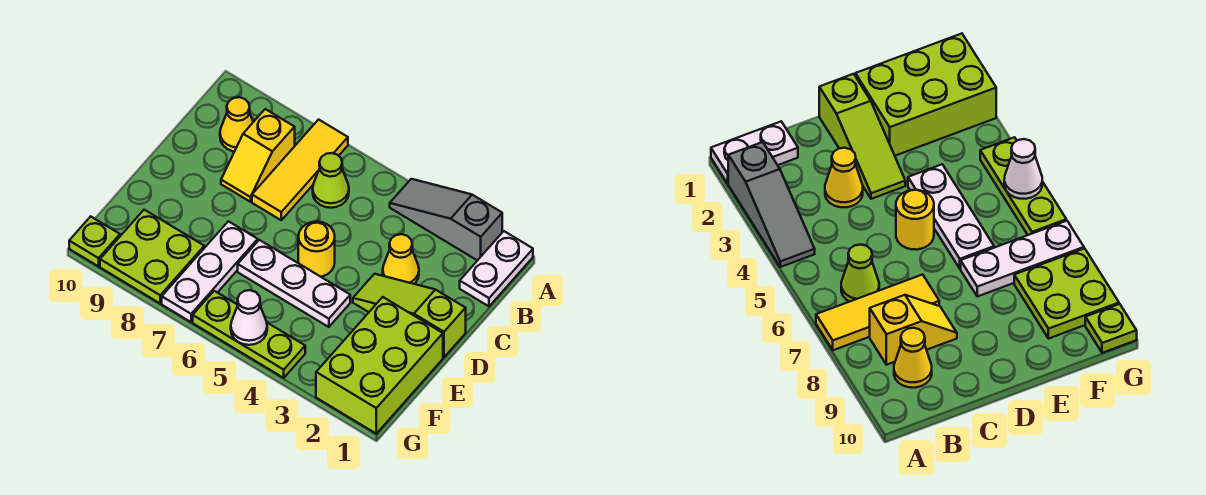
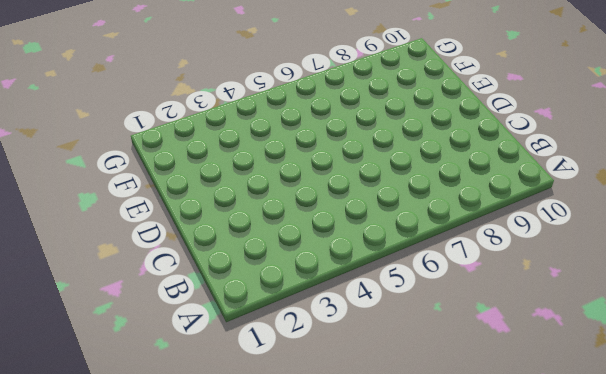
none -> white 1x2 plate [460,231,533,306]
none -> grey 1x3 slope [390,179,502,261]
none -> yellow 1x3 tile [252,120,348,220]

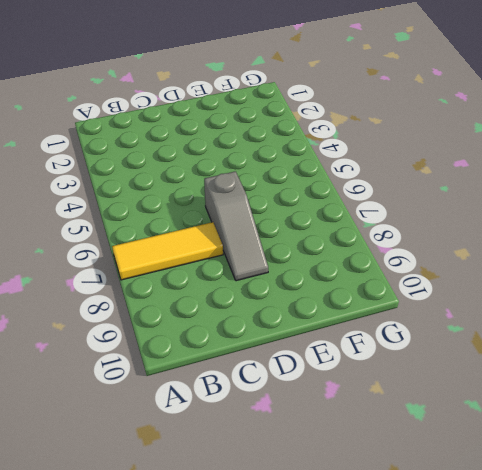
grey 1x3 slope [204,171,268,281] -> grey 1x3 slope moved to [390,179,502,261]
none -> white 1x2 plate [460,231,533,306]
none -> lime 1x1 cone [313,153,349,208]
none -> yellow 1x2 slope [221,109,295,202]

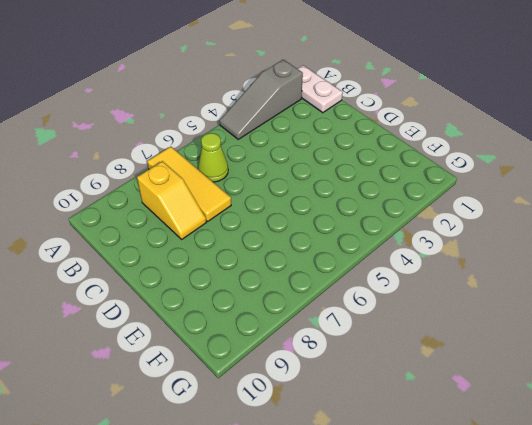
none -> yellow 1x1 cone [220,97,253,151]
none -> yellow 1x1 cone [383,234,419,284]
none -> lime 1x3 slope [353,274,466,357]

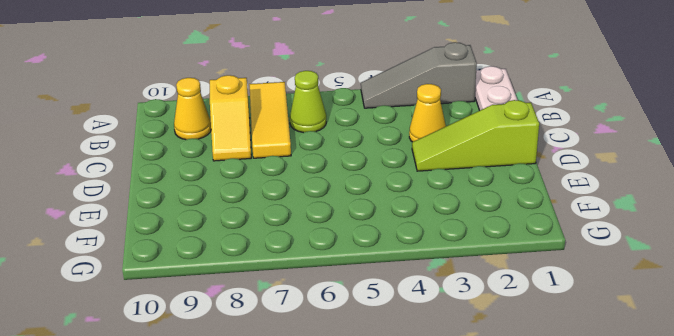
none -> yellow 1x1 round brick [298,222,335,277]
none -> lime 2x3 brick [316,297,443,434]
none -> white 1x3 plate [238,240,350,327]

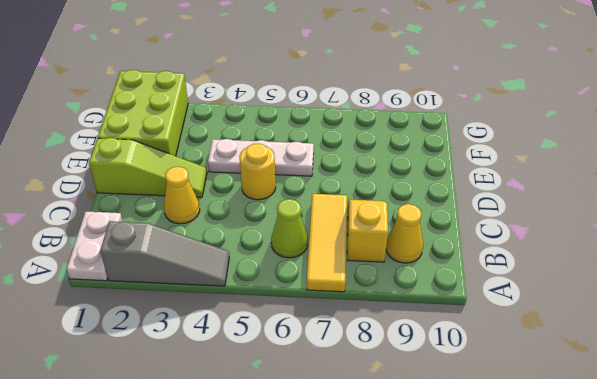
none -> white 1x3 plate [162,221,258,322]
none -> lime 2x2 plate [100,210,204,303]
none -> lime 1x3 plate [193,291,305,378]

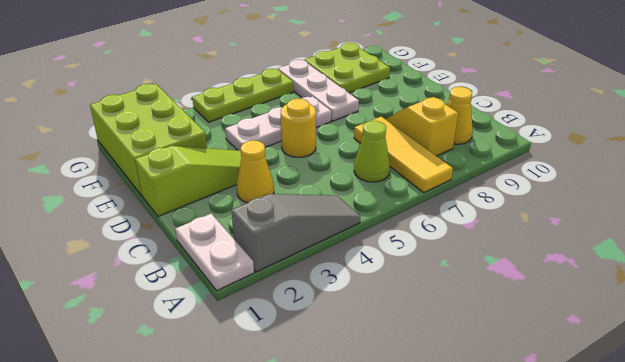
none -> lime 1x1 plate [69,217,120,266]
none -> white 1x1 cone [231,290,267,345]

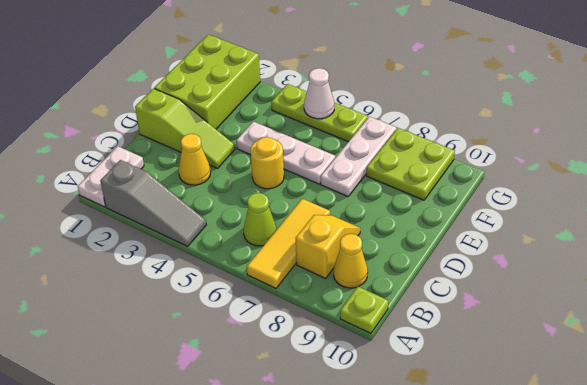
lime 1x1 plate [340,286,388,333] -> lime 1x1 plate moved to [69,217,120,266]

